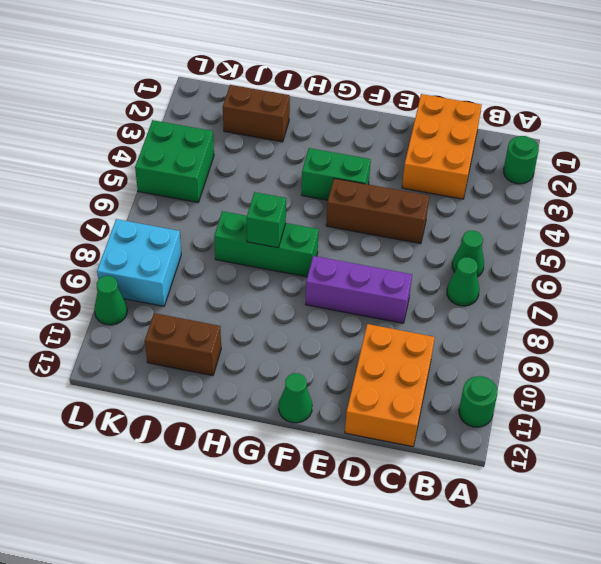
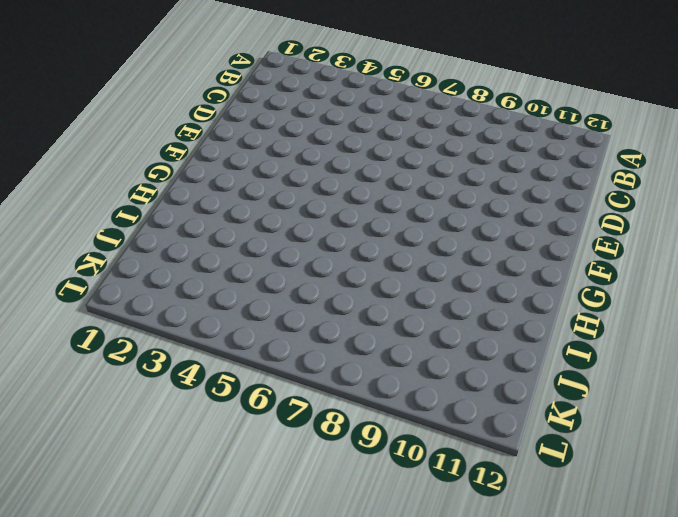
none -> green 1x1 round brick [504,136,539,184]
none -> green 1x1 round brick [459,376,497,427]
none -> green 1x1 cone [452,231,484,277]

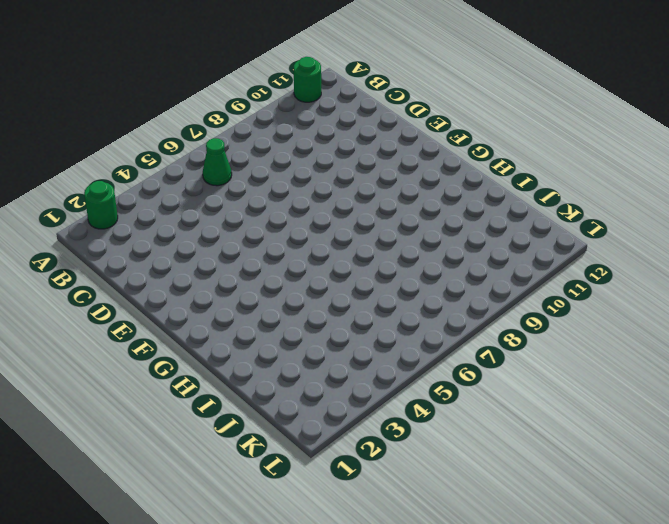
none -> green 1x1 cone [447,257,479,306]
none -> orange 2x3 brick [402,94,482,199]
none -> orange 2x3 brick [345,324,435,447]

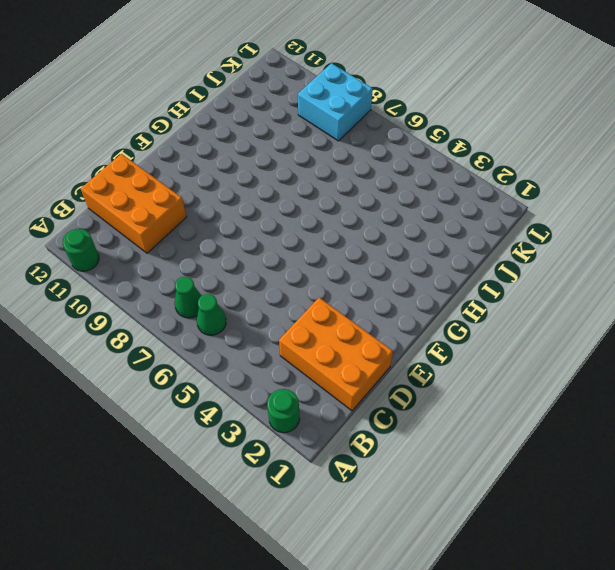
none -> brown 1x3 brick [326,178,429,244]
none -> purple 1x3 brick [305,256,412,323]
none -> green 1x2 brick [302,148,371,200]

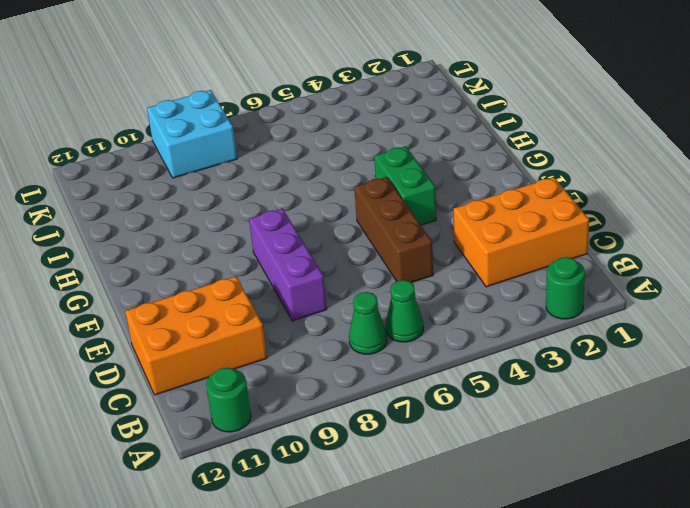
none -> green 1x1 cone [279,373,312,423]
none -> green 1x3 brick [214,211,319,277]
none -> brown 1x2 brick [223,85,290,142]

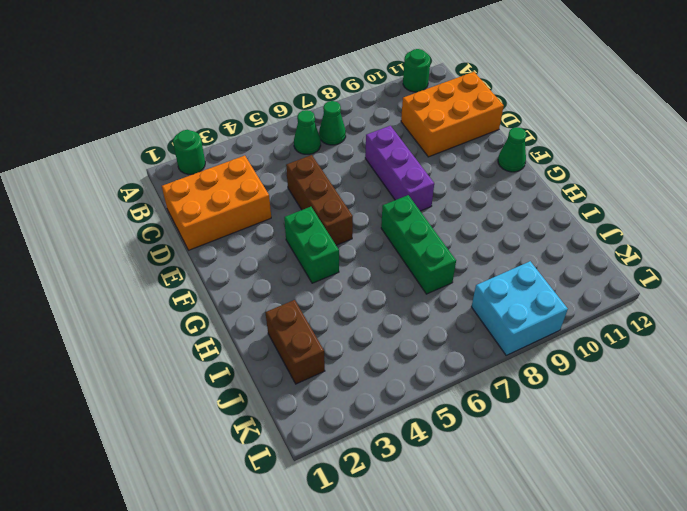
none -> brown 1x2 brick [145,313,221,376]
none -> green 2x2 brick [135,120,214,203]
none -> green 1x1 cone [94,276,127,325]

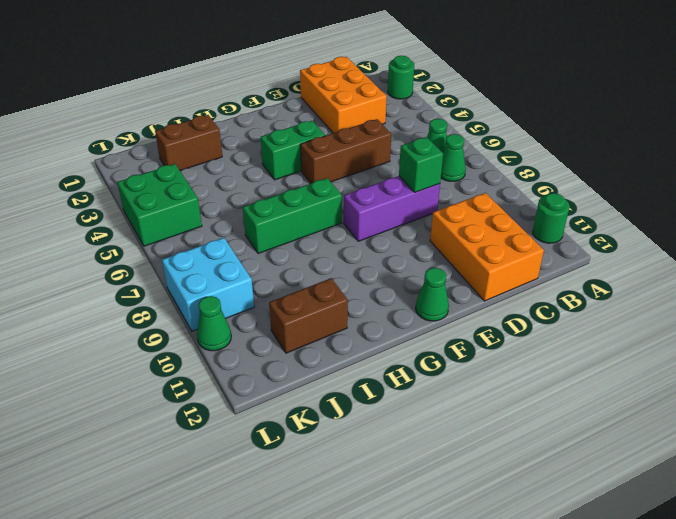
green 1x1 brick [399,137,443,192] -> green 1x1 brick moved to [247,192,286,248]

